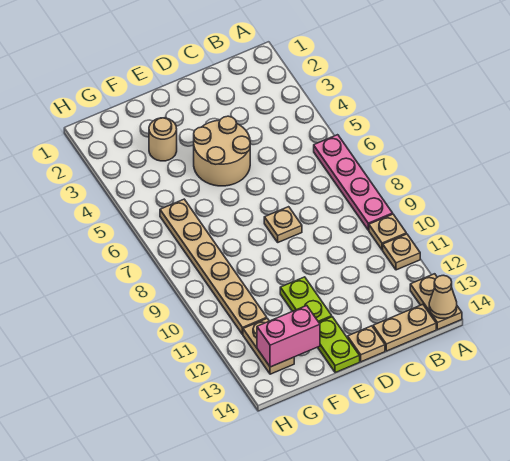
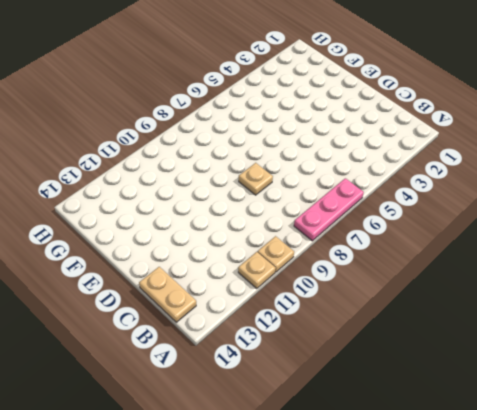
pink 1x3 plate [294,178,364,241] -> pink 1x4 plate [314,135,393,230]
none -> tan 1x2 plate [410,274,462,330]
none -> tan 2x2 round brick [194,116,250,186]
none -> tan 1x1 plate [348,326,385,362]

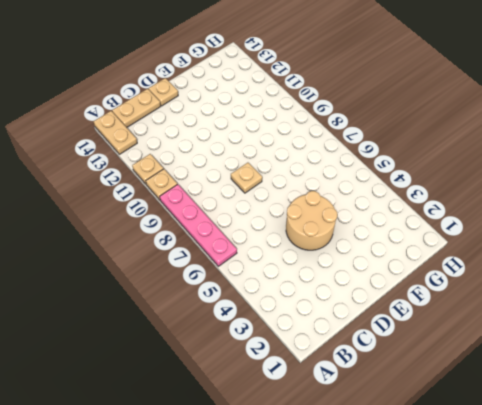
none -> lime 1x2 plate [280,277,332,322]
none -> lime 1x2 plate [318,317,360,373]
none -> tan 1x1 round brick [149,118,177,161]

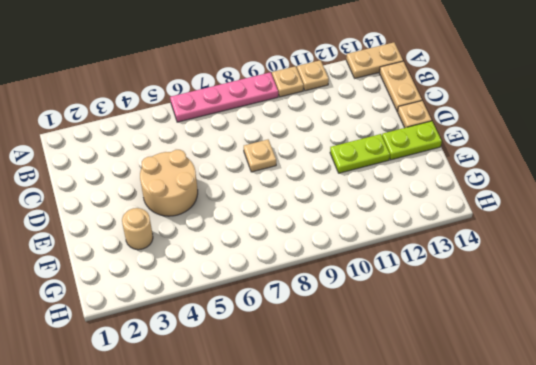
none -> tan 1x6 plate [160,199,267,335]
none -> tan 1x2 plate [243,318,294,374]
none -> tan 1x1 cone [429,275,457,318]

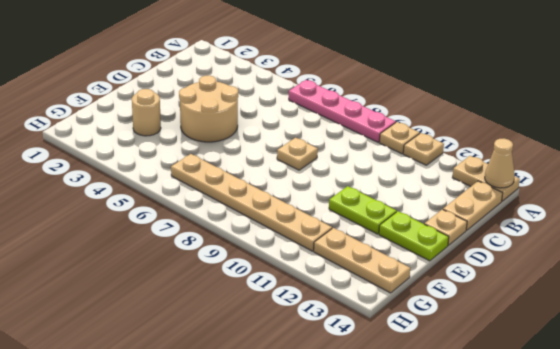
tan 1x3 plate [314,228,410,293] -> tan 1x2 plate [243,318,294,374]
none -> pink 1x2 brick [257,306,320,367]

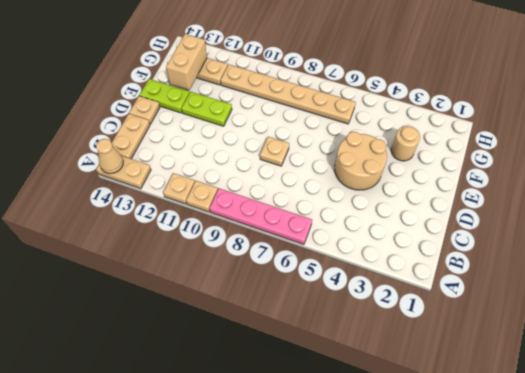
tan 1x2 brick [166,34,207,90] -> pink 1x2 brick [257,306,320,367]

